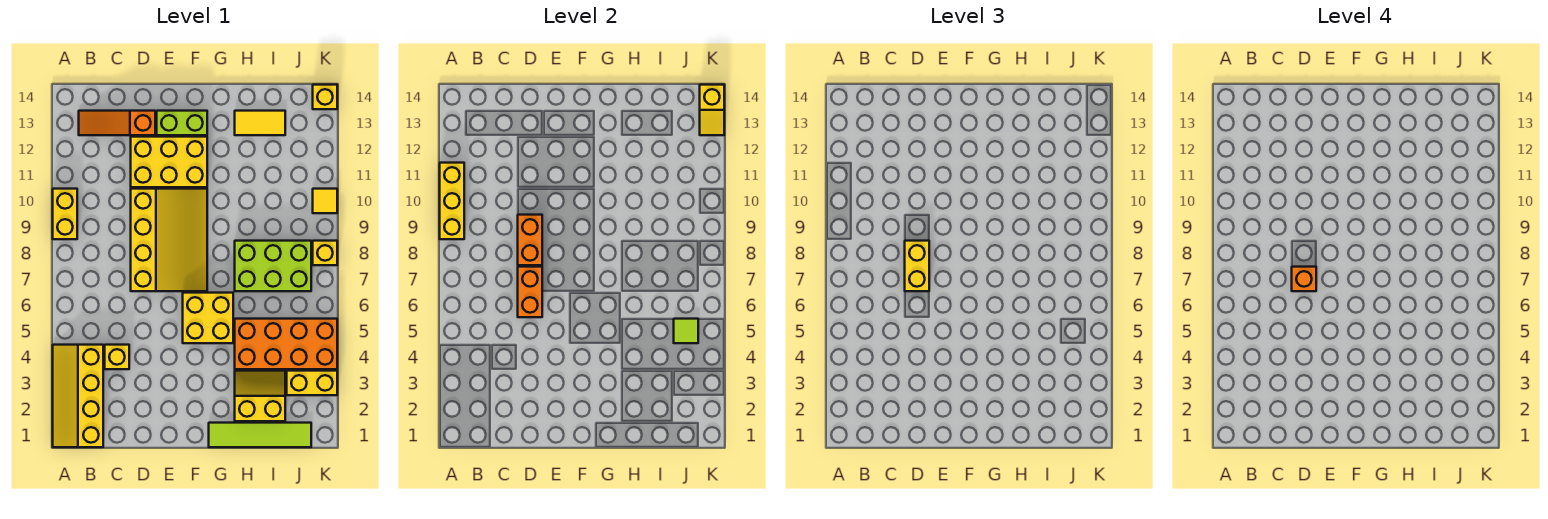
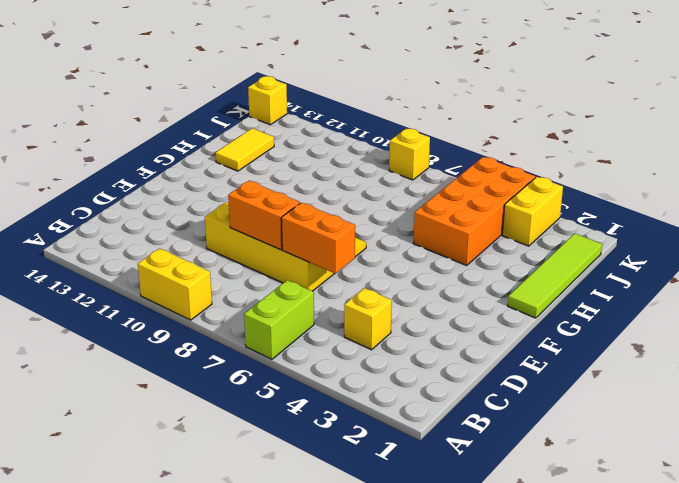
lime 1x2 brick [244,280,314,359] -> lime 1x2 brick moved to [157,111,207,135]
none -> yellow 2x4 slope [53,345,103,447]
none -> orange 1x3 slope [79,111,155,135]
none -> yellow 2x3 brick [131,137,207,187]

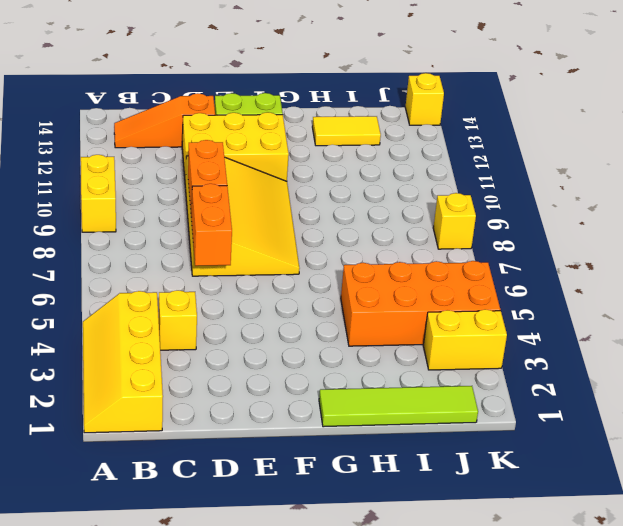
none -> yellow 2x2 brick [183,293,233,343]
none -> yellow 2x2 slope [235,371,285,421]
none -> lime 2x3 brick [235,241,311,291]

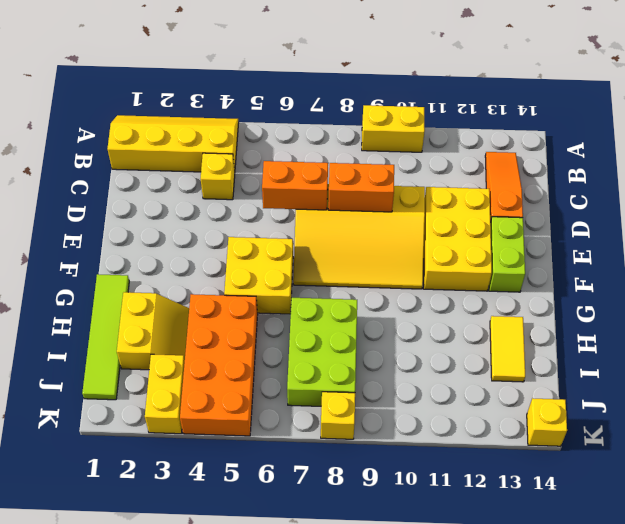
none -> yellow 1x1 tile [313,189,337,213]
none -> yellow 1x3 brick [440,163,464,239]
none -> lime 1x1 tile [674,319,698,343]

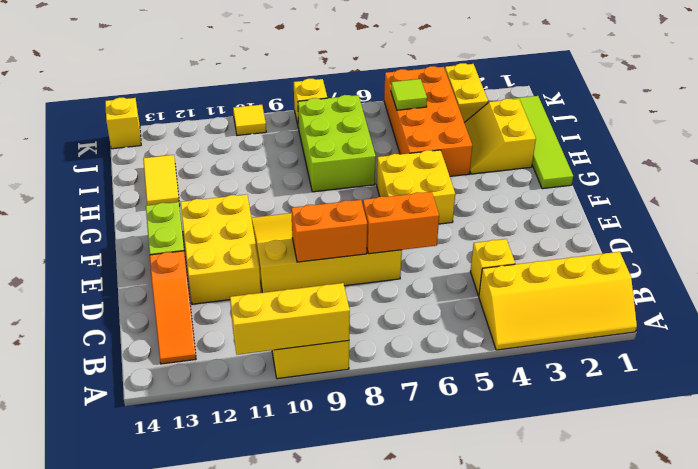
none -> yellow 1x2 slope [700,85,724,135]
none -> yellow 1x2 brick [905,241,929,291]
none -> orange 1x1 brick [1292,267,1316,291]

